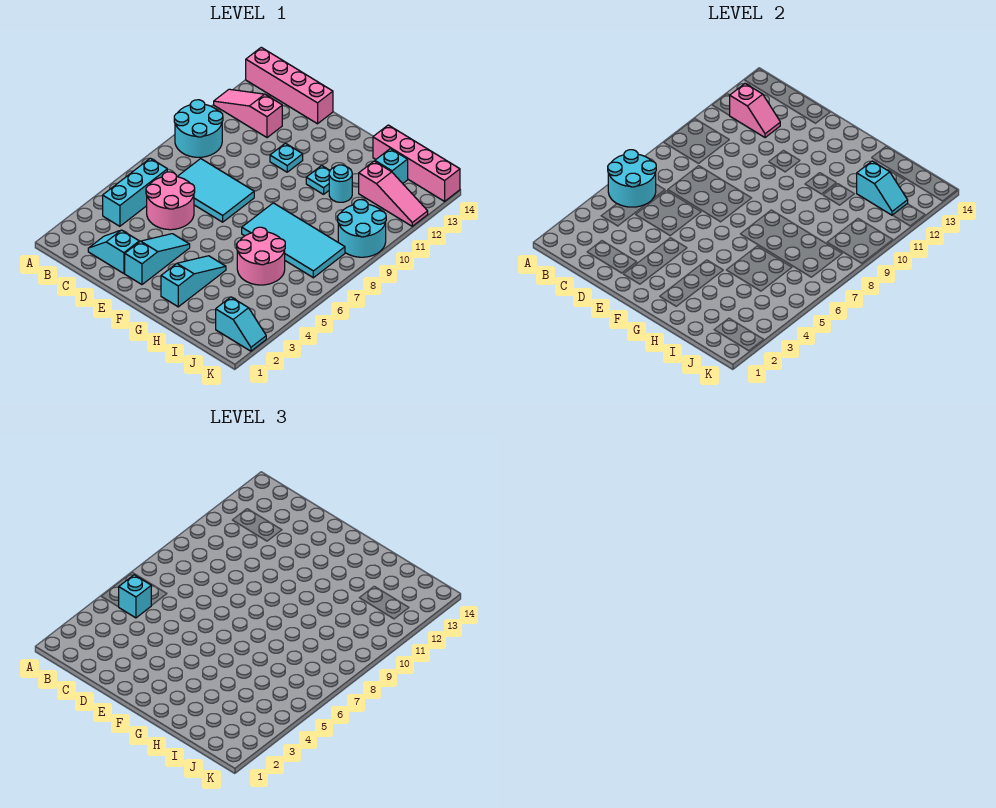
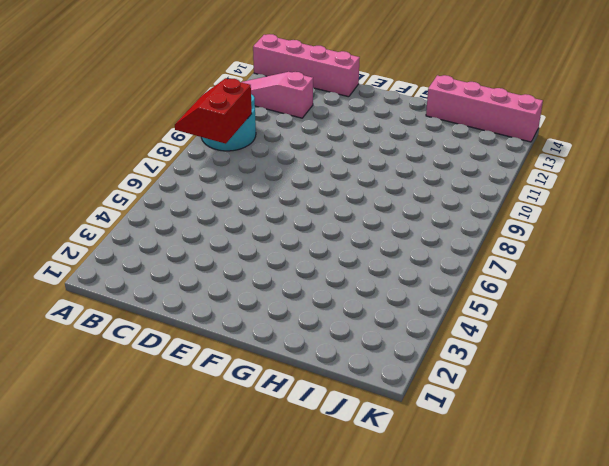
red 2x2 slope [175,78,252,144] -> none
none -> cyan 1x3 brick [103,158,167,226]
none -> cyan 1x2 slope [88,230,139,273]
none -> pink 2x2 round brick [146,172,195,230]

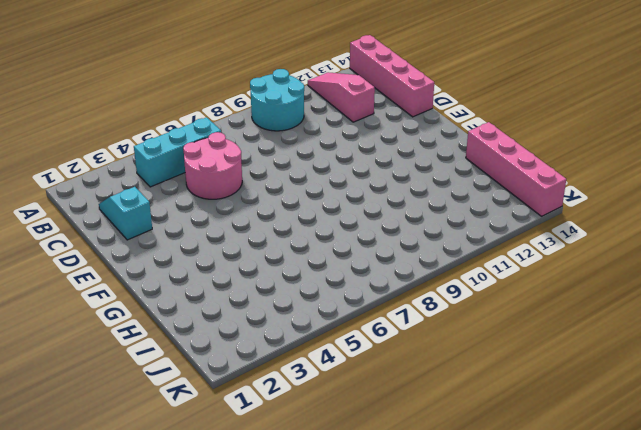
none -> cyan 2x3 tile [177,159,254,222]
none -> cyan 1x3 slope [125,234,190,285]
none -> cyan 1x1 plate [270,143,303,172]

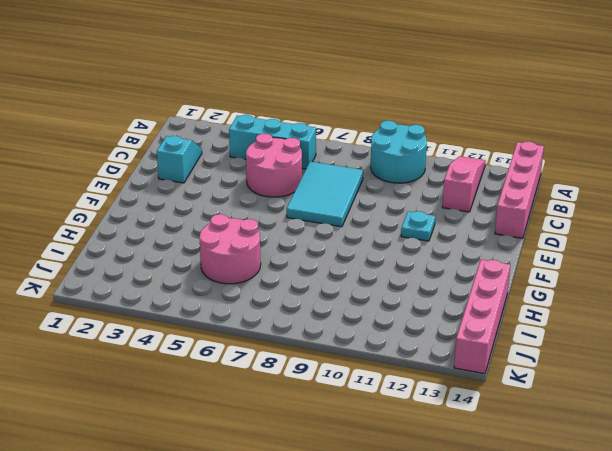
none -> cyan 1x3 slope [125,234,190,285]
none -> cyan 1x3 slope [161,256,226,307]
none -> cyan 2x4 tile [242,203,345,278]

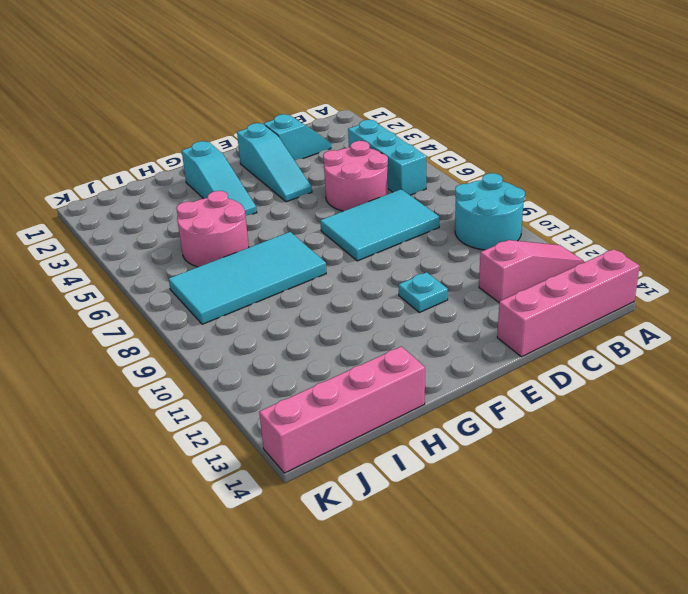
none -> cyan 1x1 plate [306,166,330,194]
none -> cyan 1x1 round brick [329,165,352,202]
none -> pink 1x3 slope [359,161,428,226]

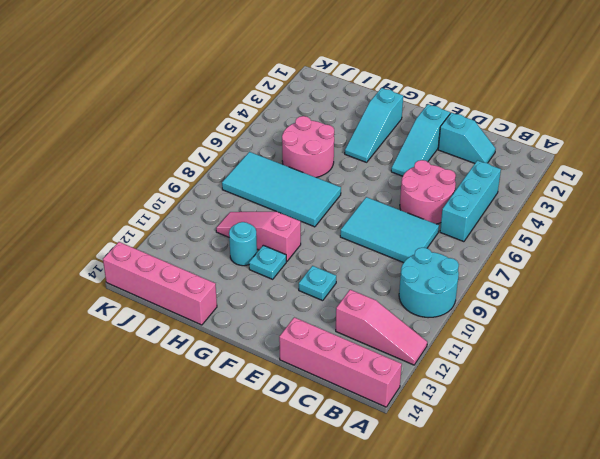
pink 1x3 slope [216,212,301,261] -> pink 1x3 slope moved to [359,161,428,226]
none -> cyan 1x1 brick [375,149,408,183]
none -> cyan 1x2 slope [216,297,266,351]
none -> cyan 2x2 round brick [338,200,386,257]

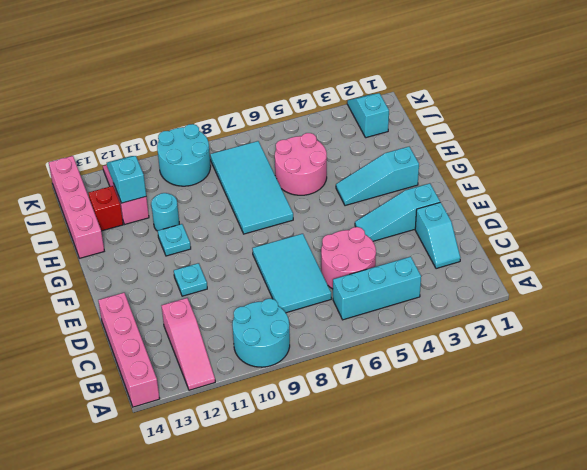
red 1x1 brick [89,186,123,231] -> cyan 1x1 brick [375,149,408,183]
none -> cyan 2x2 round brick [608,150,656,207]
none -> pink 1x2 slope [729,84,780,138]
none -> cyan 1x1 brick [119,575,151,618]

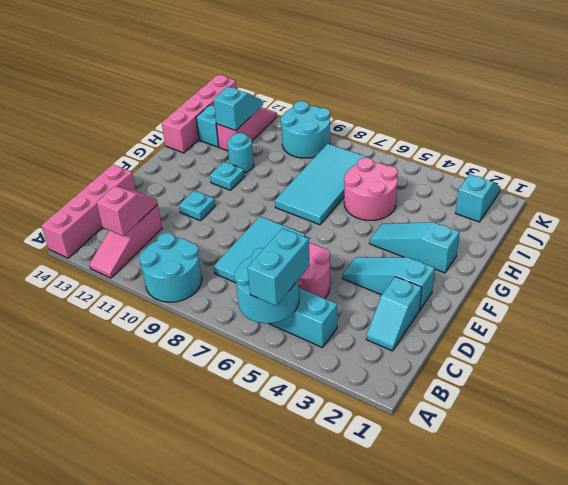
cyan 1x2 brick [247,228,310,306] -> cyan 1x1 brick [119,575,151,618]

